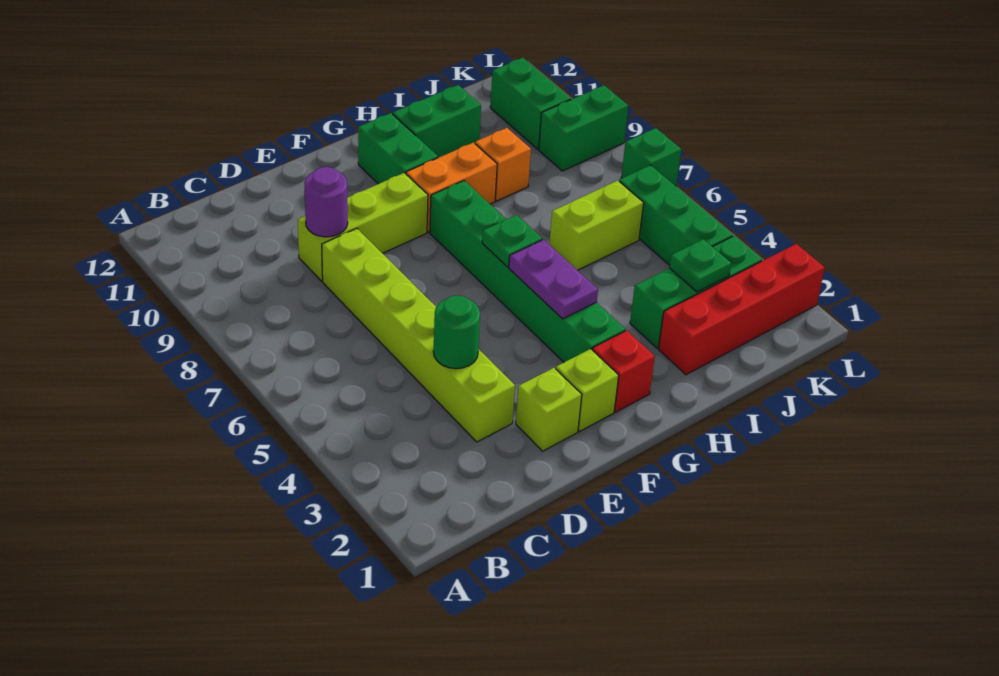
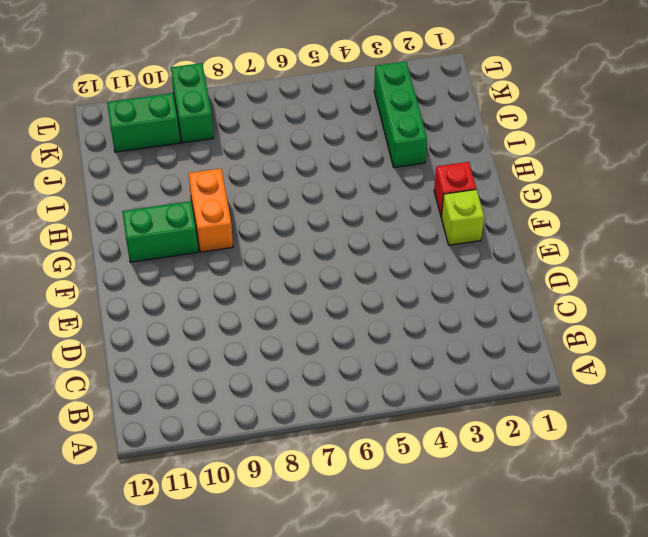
none -> lime 1x6 brick [322,228,515,442]
none -> lime 1x3 brick [298,173,428,281]
none -> lime 1x1 brick [516,368,582,451]

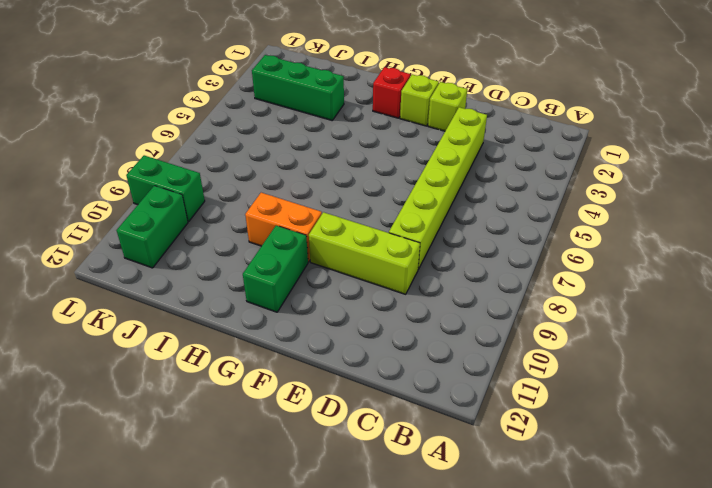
none -> green 1x6 brick [430,181,625,362]
none -> green 1x2 brick [393,85,481,158]
none -> red 1x4 brick [658,244,825,375]

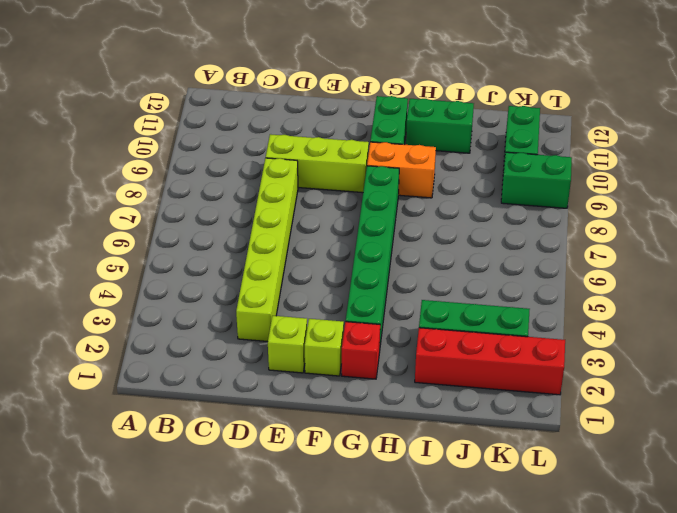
none -> lime 1x2 brick [549,180,644,270]
none -> orange 1x1 brick [475,128,531,201]
none -> green 1x3 brick [619,165,733,265]

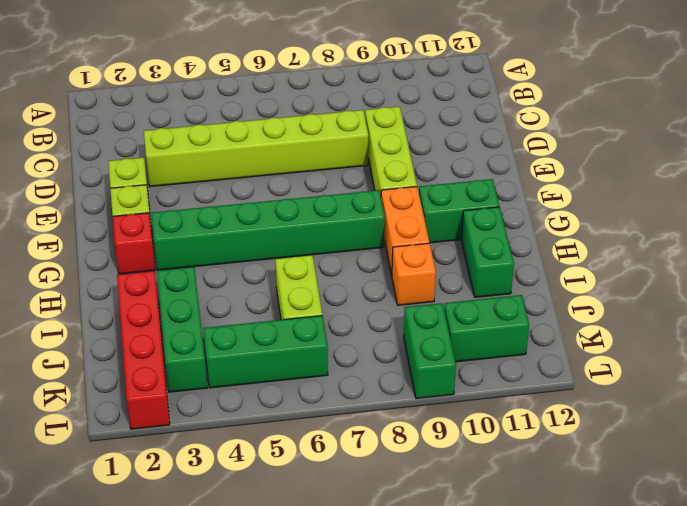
none -> green 1x1 brick [621,128,681,186]
none -> green 1x1 round brick [433,296,480,369]
none -> purple 1x1 round brick [304,167,348,237]

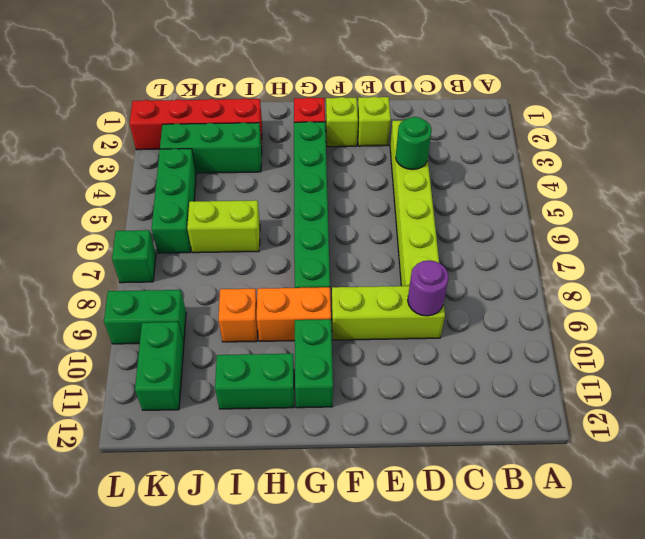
none -> purple 1x2 plate [509,240,598,319]
none -> green 1x1 plate [482,215,542,267]
none -> green 1x1 plate [669,239,731,292]

